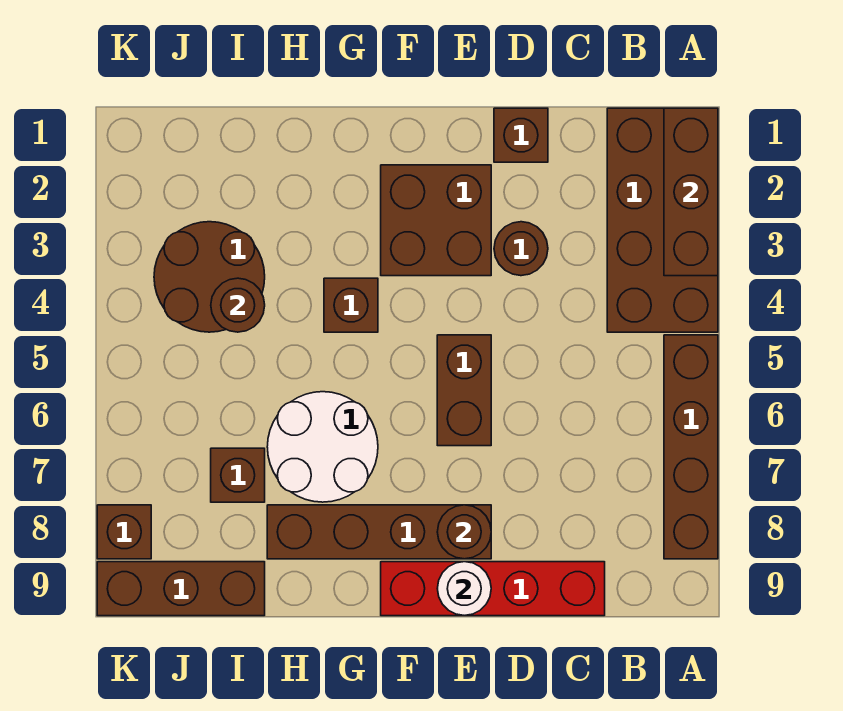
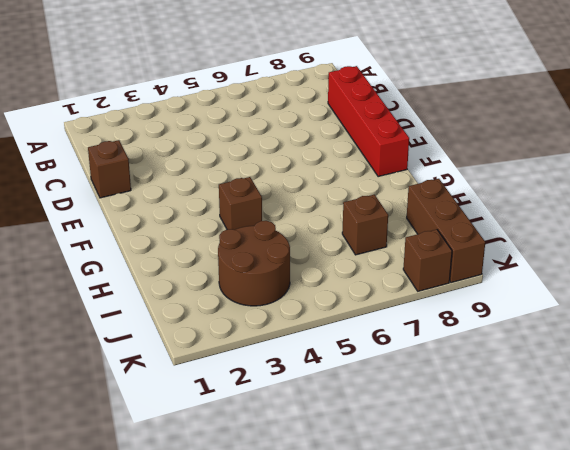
none -> brown 2x4 brick [607,108,718,332]
none -> brown 1x4 brick [664,335,718,559]
none -> brown 1x1 round brick [494,222,548,276]

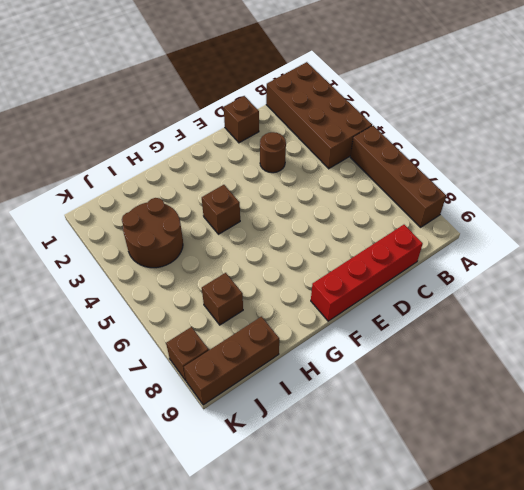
none -> brown 2x2 brick [381,165,491,276]
none -> brown 1x2 brick [437,335,491,446]
none -> brown 1x4 brick [267,505,491,559]

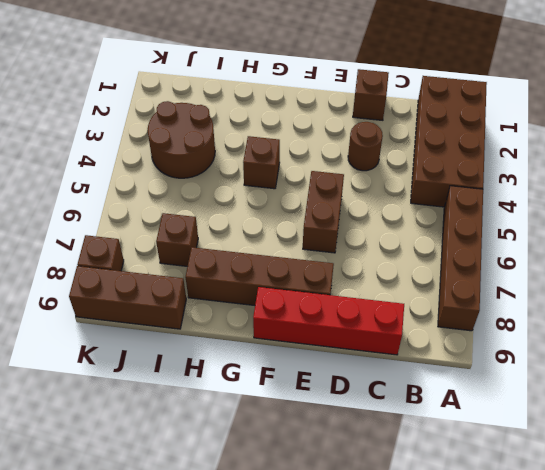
none -> brown 2x2 brick [381,165,491,276]
none -> white 2x2 round brick [267,392,378,502]
none -> brown 1x3 brick [664,108,718,276]

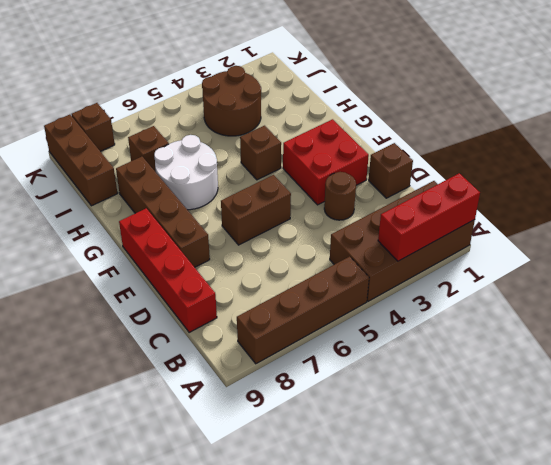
red 1x3 brick [378,173,480,261] -> brown 1x3 brick [664,108,718,276]
red 2x2 brick [283,119,369,205] -> brown 2x2 brick [381,165,491,276]
none -> brown 1x1 round brick [437,505,491,559]
none -> white 1x1 round brick [437,562,491,616]
none -> brown 1x1 round brick [211,278,265,332]

